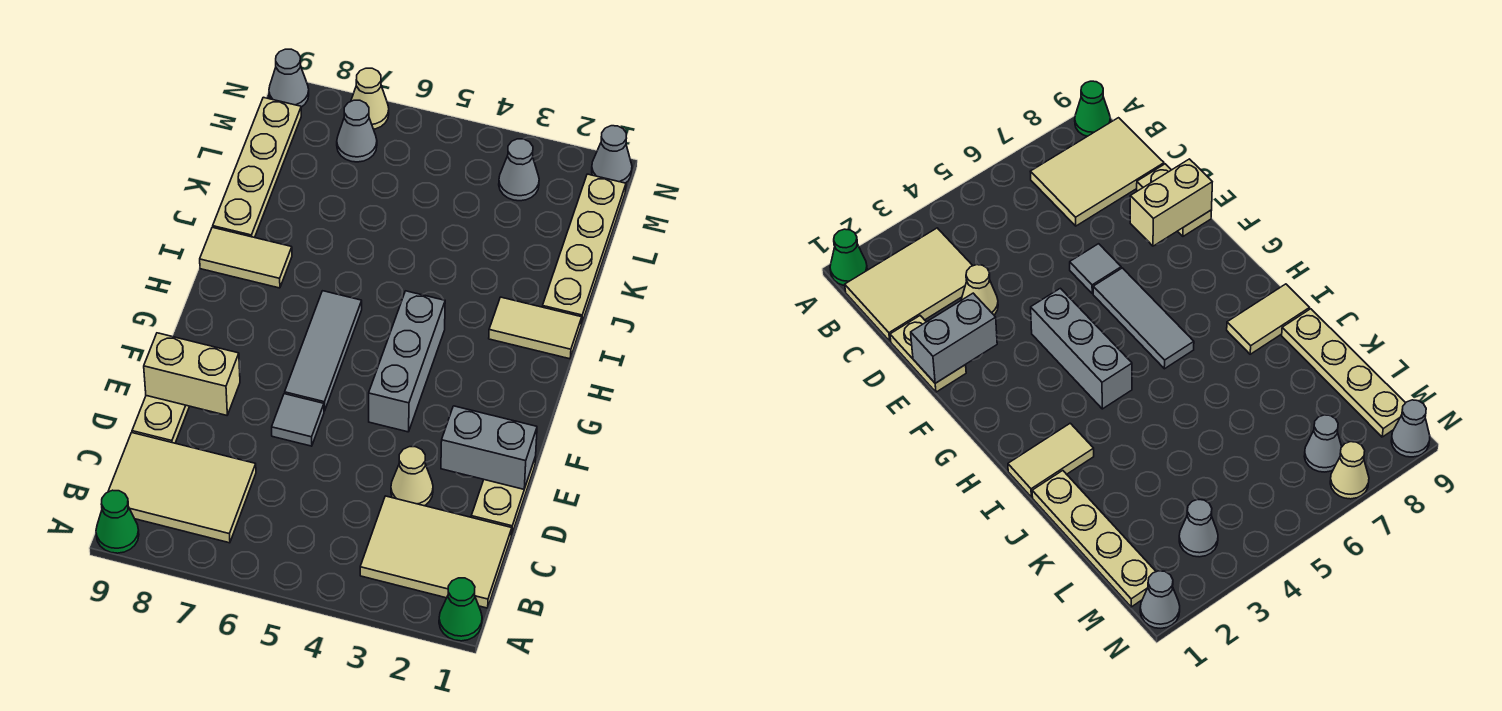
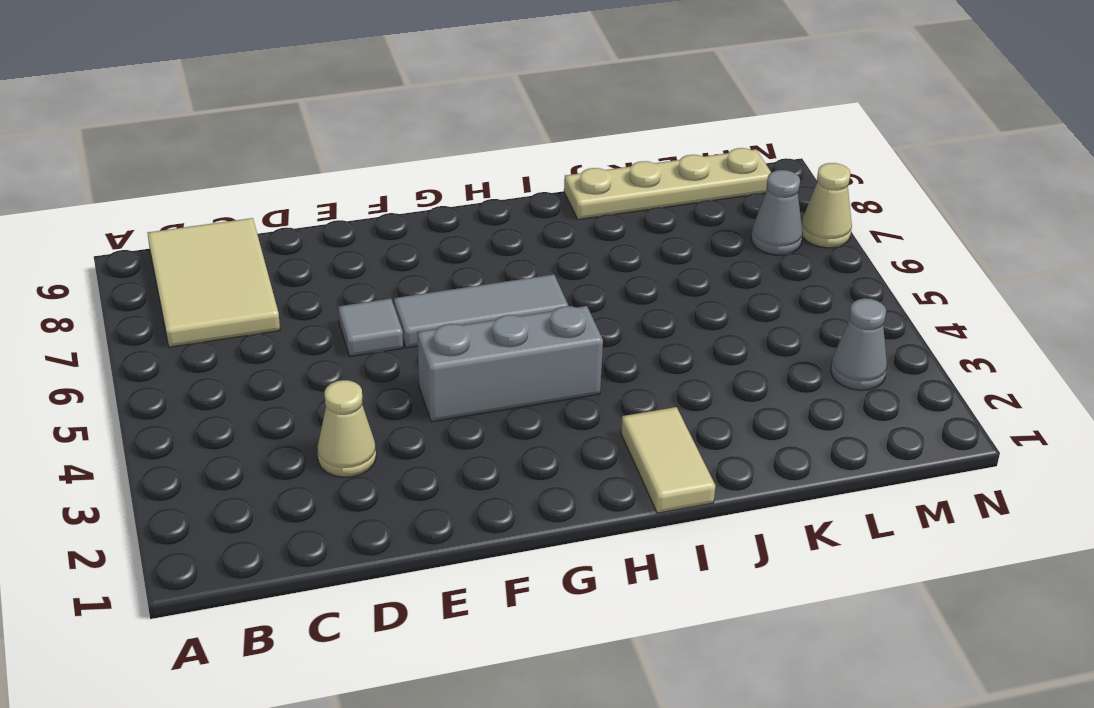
none -> green 1x1 cone [439,578,482,641]
none -> green 1x1 cone [96,490,139,553]
none -> tan 2x3 tile [360,496,512,608]

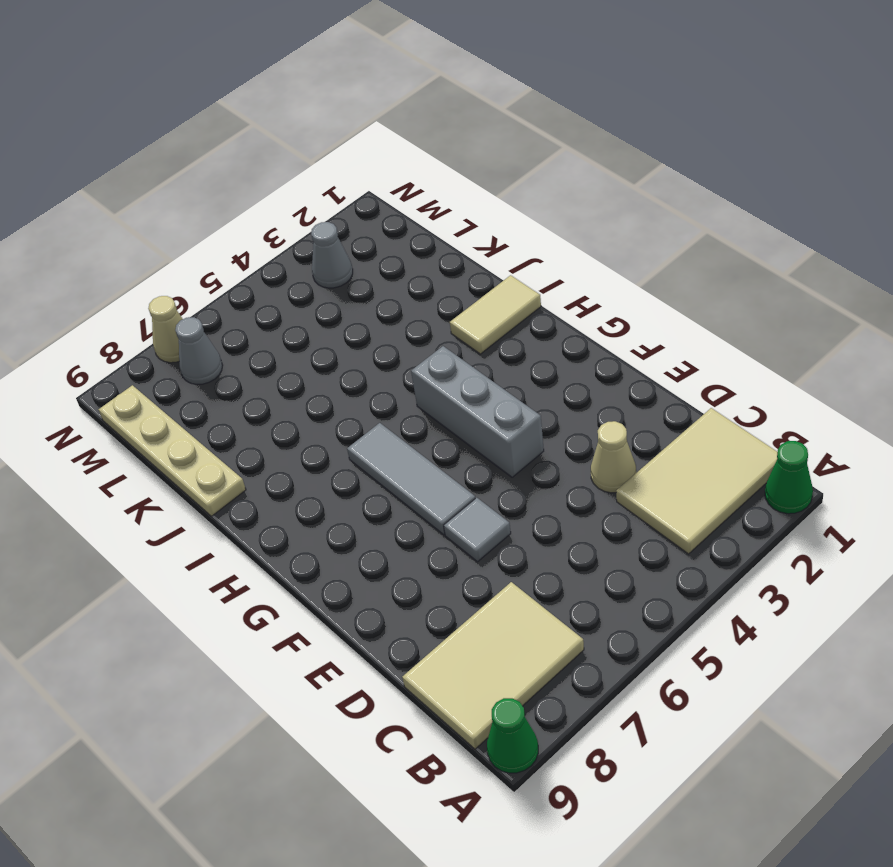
none -> tan 1x2 plate [471,457,536,535]
none -> tan 1x2 plate [132,396,189,443]
none -> tan 1x2 tile [200,227,292,288]

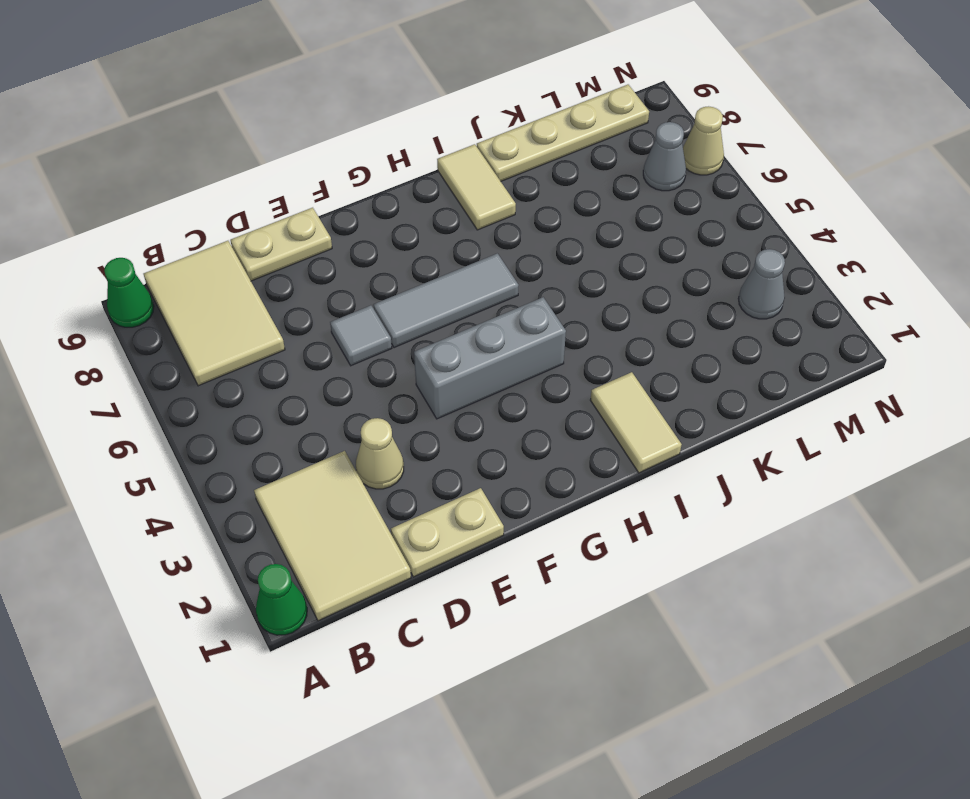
none -> tan 1x4 plate [542,174,626,324]
none -> grey 1x1 cone [592,126,632,183]
none -> grey 1x1 cone [269,49,309,107]

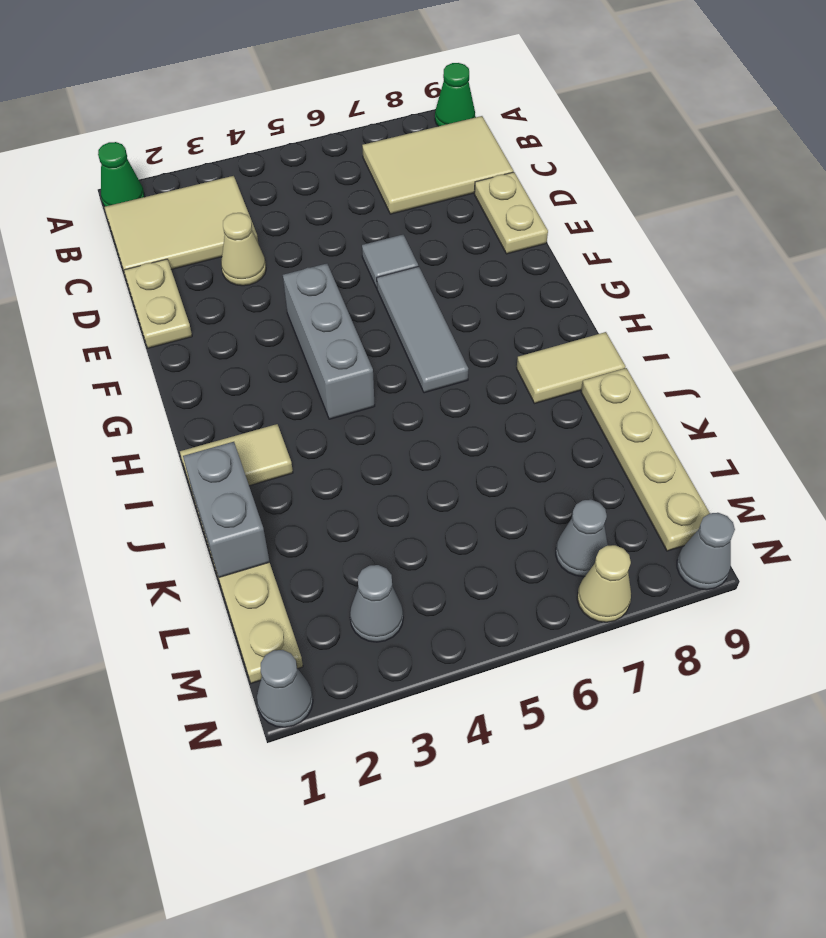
grey 1x2 brick [183,442,270,577] -> grey 1x2 brick turned to [441,406,537,489]
none -> tan 1x2 brick [144,333,240,415]

